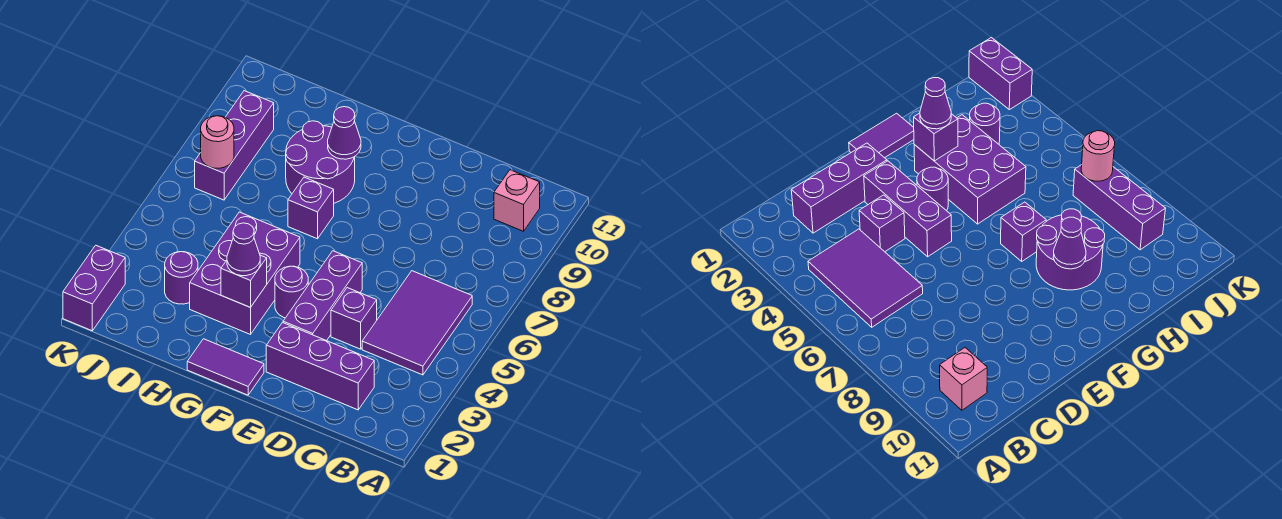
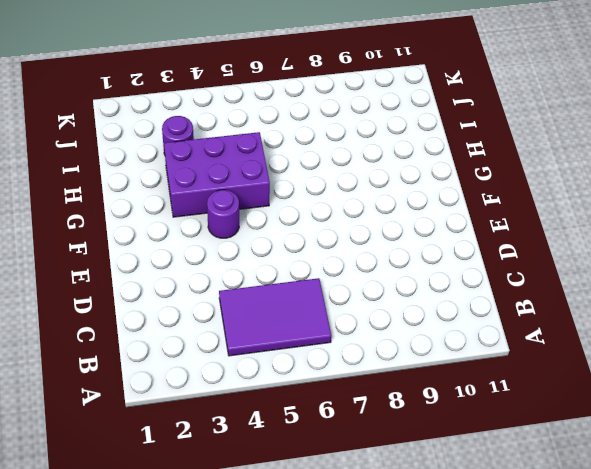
none -> pink 1x1 brick [494,170,540,231]
none -> purple 1x3 brick [266,323,374,410]
none -> purple 1x1 brick [331,288,377,349]

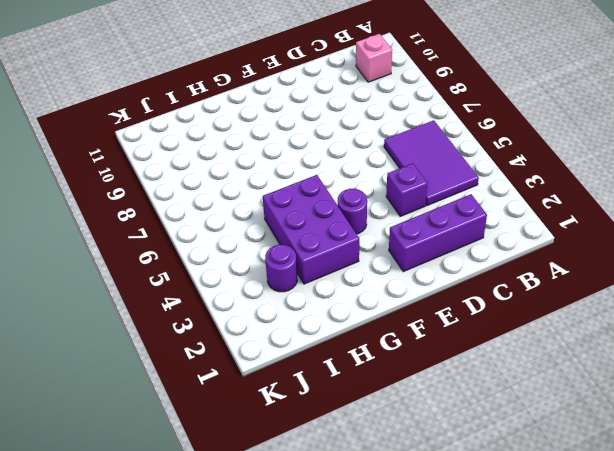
none -> purple 1x3 brick [283,251,362,341]
none -> purple 1x2 tile [187,339,264,395]
none -> purple 1x1 brick [288,177,334,239]

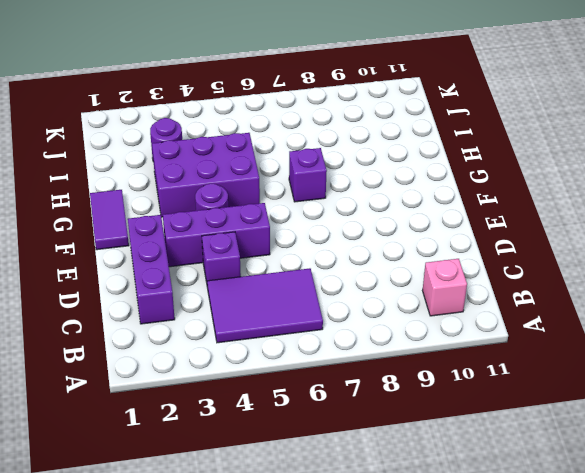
none -> purple 2x2 round brick [286,121,355,203]
none -> purple 1x3 brick [195,91,274,200]
none -> purple 1x2 brick [63,245,125,331]

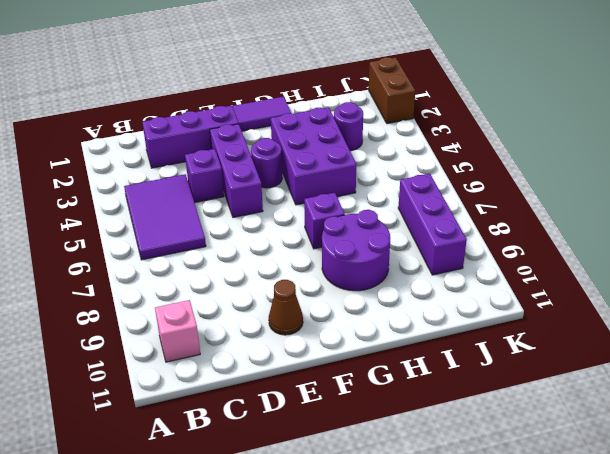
brown 1x1 cone [269,280,303,335] -> none
brown 1x2 brick [369,57,415,124] -> purple 1x2 brick [63,245,125,331]
none -> purple 1x1 brick [221,255,267,307]
none -> purple 1x1 cone [328,107,361,159]
none -> pink 1x1 round brick [201,116,234,168]

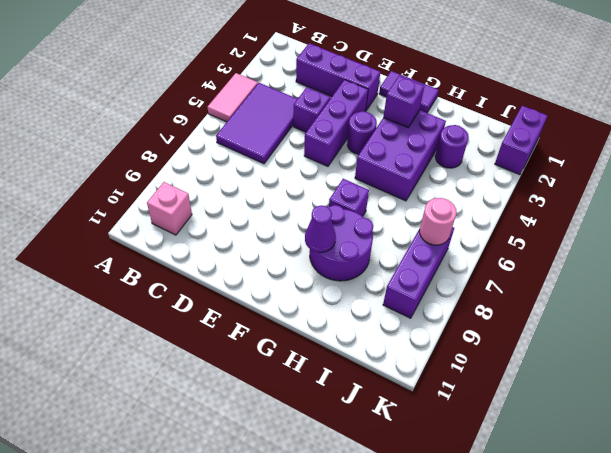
pink 1x2 tile [208,73,258,122] -> none
none -> purple 1x1 cone [227,223,260,276]

